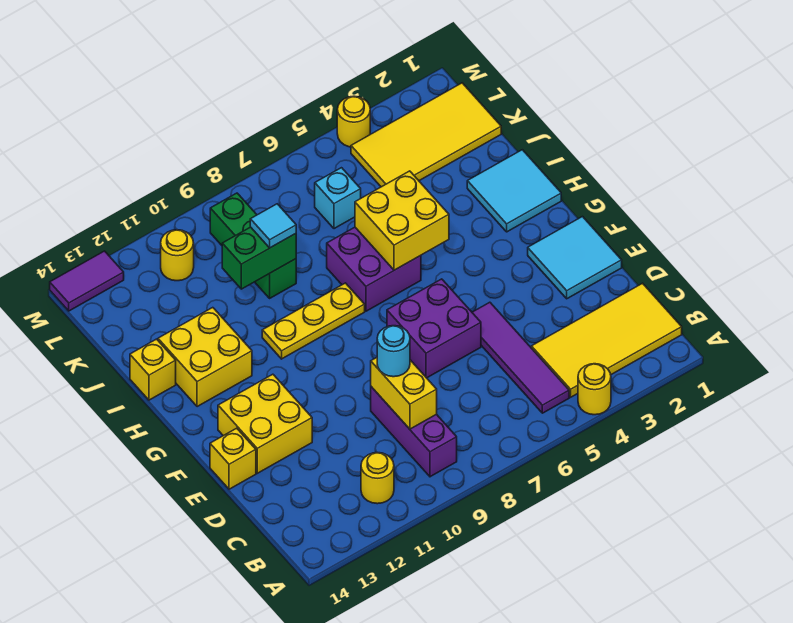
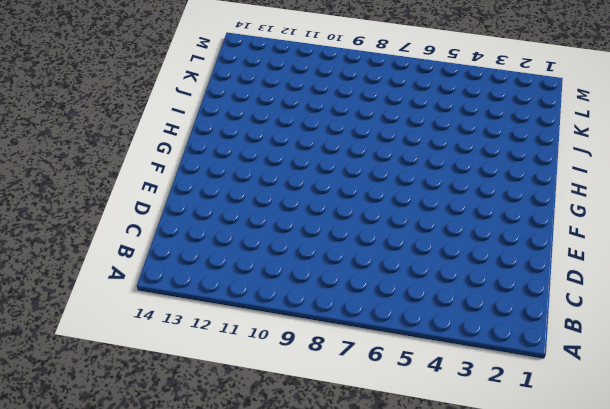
none -> yellow 1x1 round brick [578,364,611,415]
none -> yellow 2x4 tile [531,283,682,397]
none -> purple 1x4 tile [472,302,569,413]

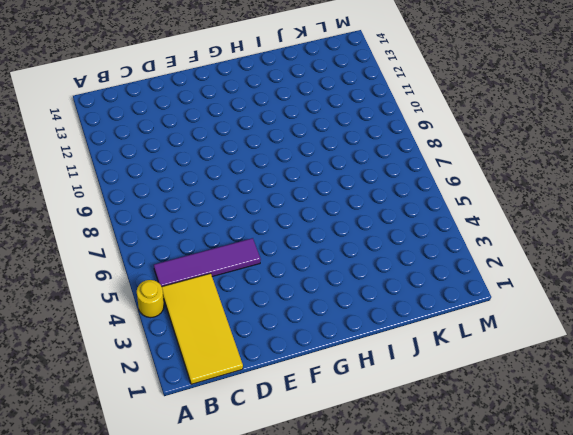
none -> purple 1x3 brick [371,387,457,477]
none -> yellow 1x1 round brick [361,453,394,504]
none -> cyan 2x2 tile [528,217,622,299]

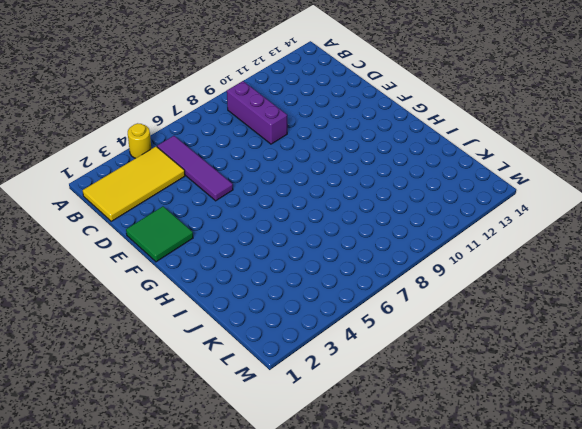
green 2x2 tile [126,206,193,262] -> cyan 2x2 tile [528,217,622,299]
none -> yellow 1x1 round brick [361,453,394,504]
none -> purple 2x2 brick [387,279,481,378]
none -> yellow 2x2 brick [218,374,312,473]

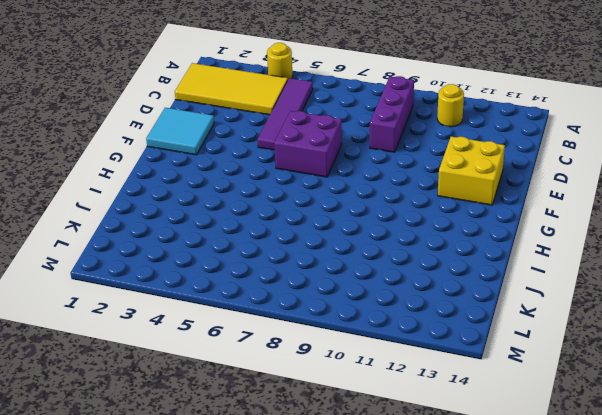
none -> yellow 1x1 brick [210,428,256,489]
none -> cyan 2x2 tile [467,150,561,232]
none -> purple 2x2 brick [327,227,421,311]

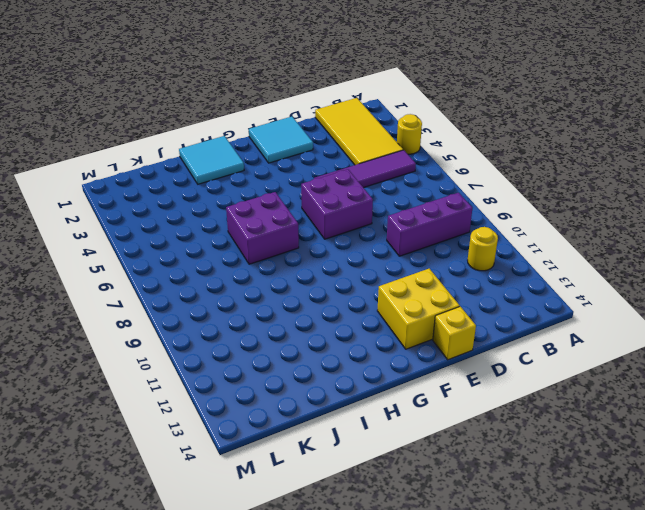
none -> yellow 1x3 plate [262,283,365,359]
none -> yellow 2x2 brick [158,308,252,407]
none -> yellow 1x1 brick [130,339,176,400]

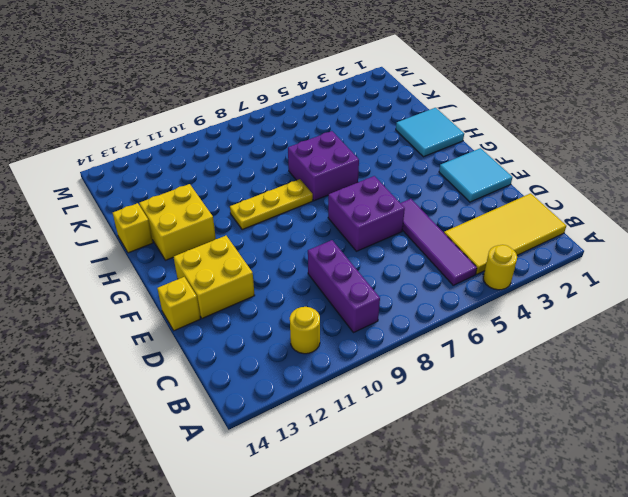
none -> green 1x3 brick [210,193,296,298]
none -> yellow 2x4 tile [351,83,501,187]
none -> cyan 1x1 brick [315,168,361,229]

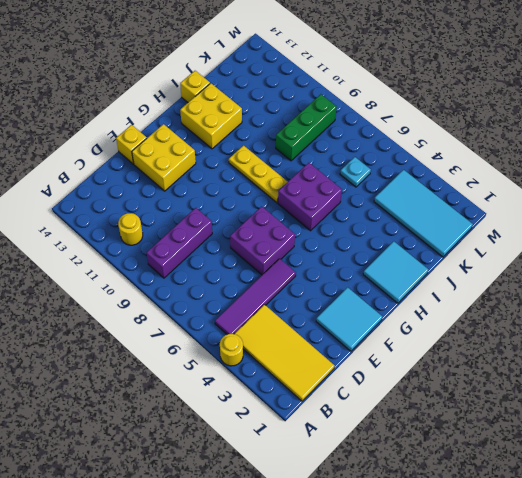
cyan 2x4 tile [374,170,473,257] -> yellow 2x4 tile [351,83,501,187]
cyan 1x1 plate [340,157,371,187] -> cyan 1x1 brick [315,168,361,229]
none -> yellow 1x1 round brick [161,230,194,281]
none -> yellow 1x1 round brick [337,96,370,147]
none -> purple 1x2 tile [50,251,124,311]

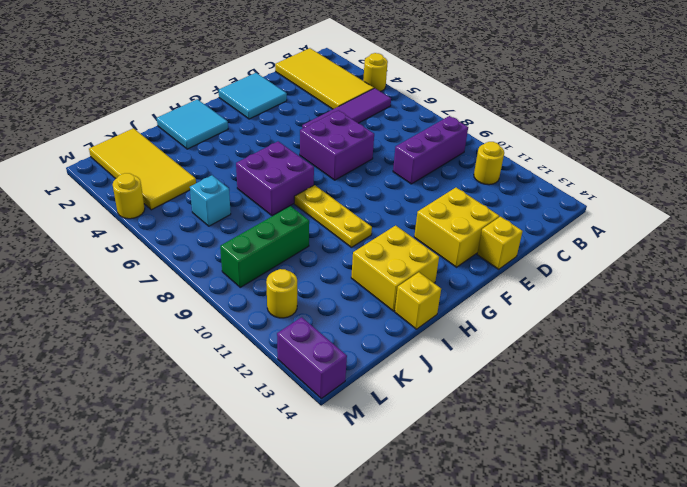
purple 1x2 brick [277,317,347,398] -> purple 1x2 tile [50,251,124,311]
none -> yellow 1x2 brick [371,358,437,429]
none -> yellow 2x2 brick [355,171,449,270]
none -> green 1x2 brick [222,227,296,289]

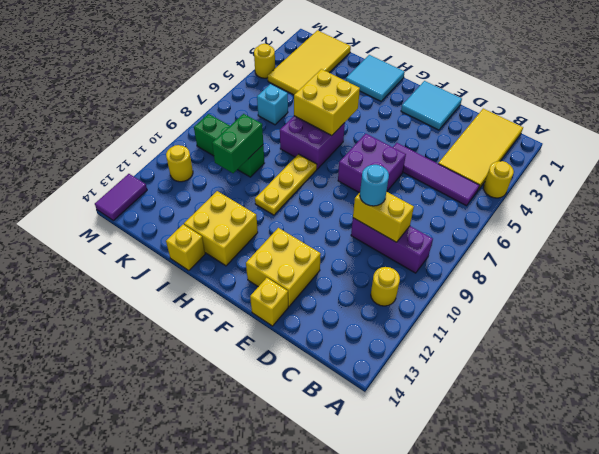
none -> cyan 1x1 tile [250,204,296,248]

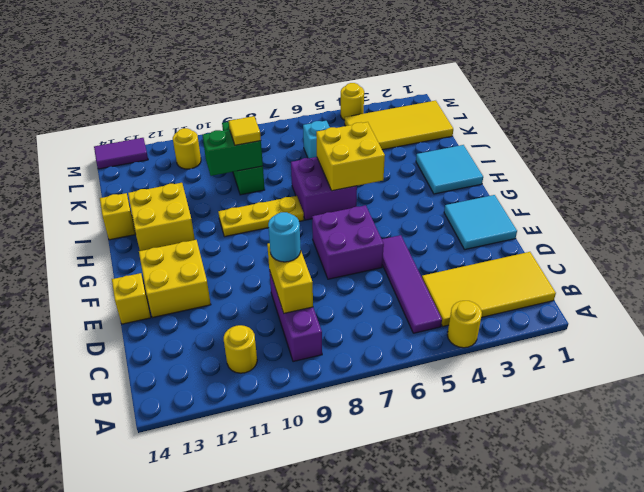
yellow 1x1 tile [229,116,261,145] -> cyan 1x1 tile [250,204,296,248]

